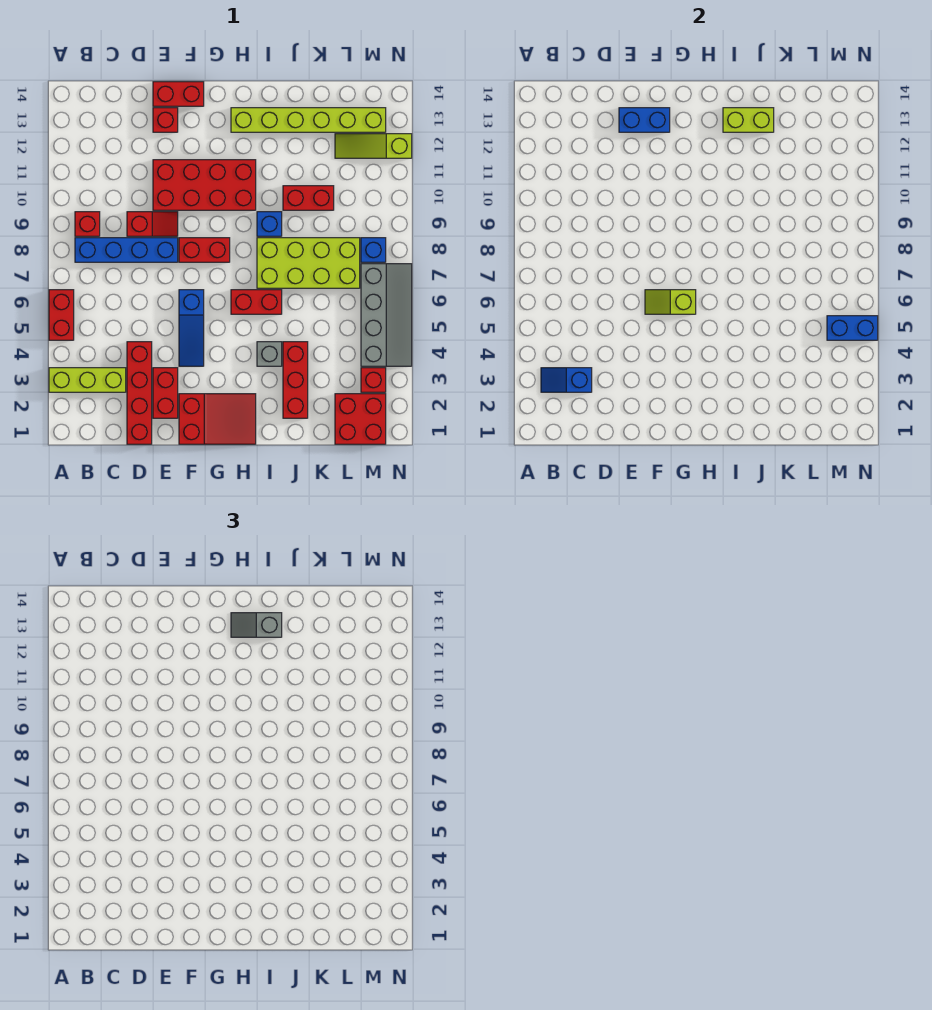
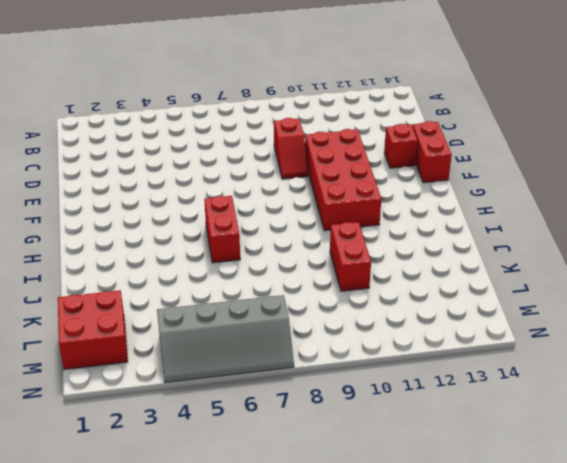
none -> lime 1x3 brick [49,368,126,392]
none -> red 1x2 brick [49,290,74,340]
none -> blue 1x4 brick [75,238,178,262]
none -> red 1x1 brick [75,212,100,236]

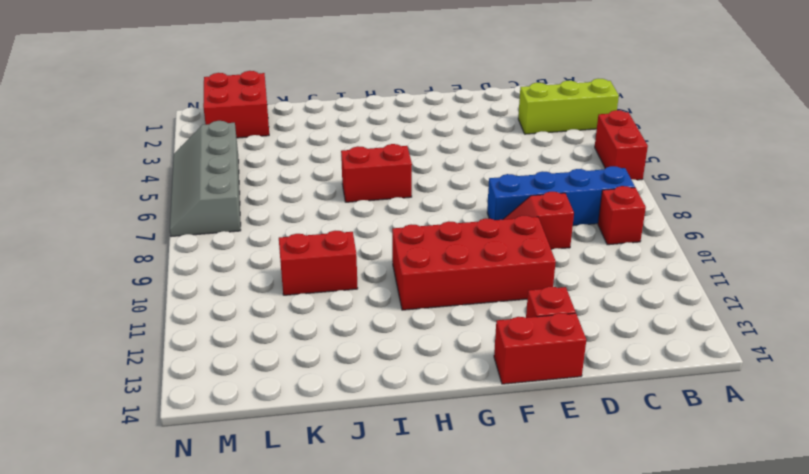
none -> red 1x4 brick [127,342,152,444]
none -> red 1x2 brick [153,368,178,418]
none -> red 2x3 slope [179,394,256,444]
none -> blue 1x3 slope [179,290,204,366]

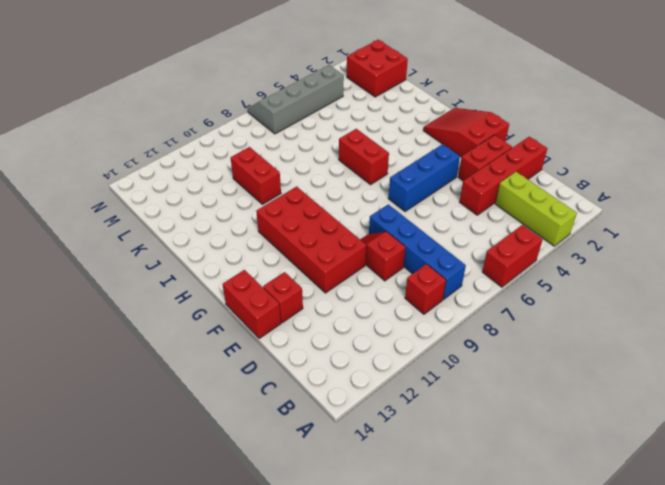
blue 1x3 brick [388,144,460,212] -> blue 1x3 slope [179,290,204,366]
none -> red 1x2 brick [179,238,230,262]
none -> lime 1x6 brick [231,108,386,132]
none -> grey 1x1 brick [257,342,282,366]
none -> lime 2x4 brick [257,238,360,288]

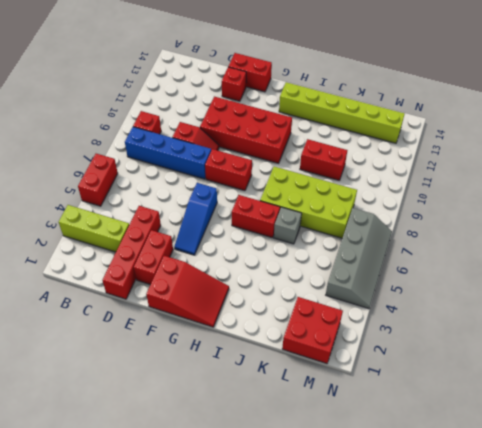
grey 1x1 brick [274,207,302,244] -> grey 1x1 brick moved to [257,342,282,366]
none -> blue 1x1 brick [257,212,282,236]
none -> red 1x3 brick [283,342,308,418]
none -> lime 1x3 slope [335,134,412,158]
none -> red 1x1 brick [361,368,386,392]

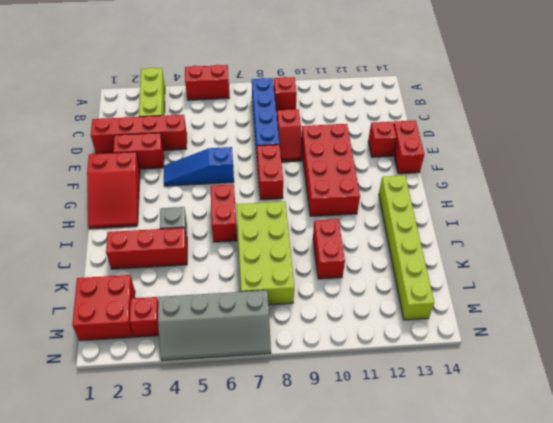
none -> blue 1x1 brick [257,212,282,236]
none -> lime 1x3 slope [335,134,412,158]
none -> blue 1x1 brick [361,238,386,262]
none -> blue 1x2 slope [541,368,592,392]

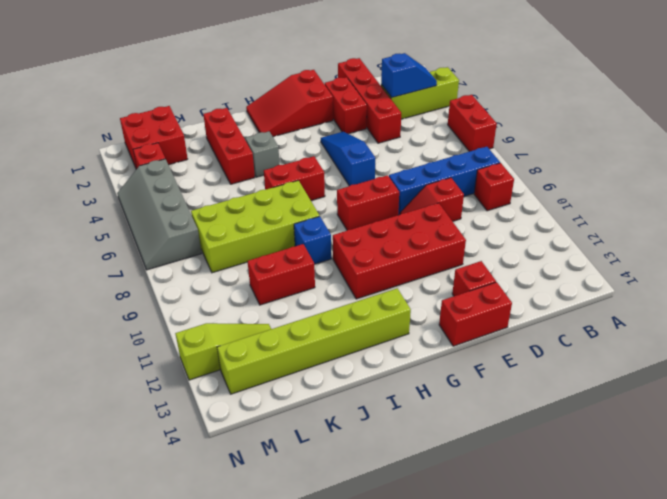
none -> blue 1x1 brick [361,238,386,262]
none -> blue 1x2 brick [619,108,670,132]
none -> lime 1x2 slope [645,290,696,314]
none -> lime 1x2 brick [723,108,774,132]

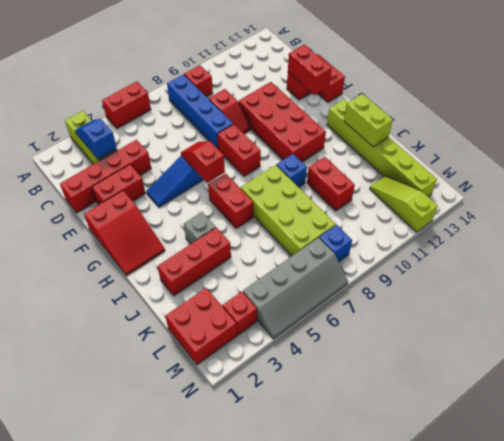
red 1x2 brick [288,45,332,95] -> blue 1x2 brick [619,108,670,132]
red 1x2 slope [181,141,225,183] -> lime 1x2 slope [645,290,696,314]
none -> blue 1x2 brick [827,316,878,340]
none -> grey 1x2 slope [231,613,282,637]

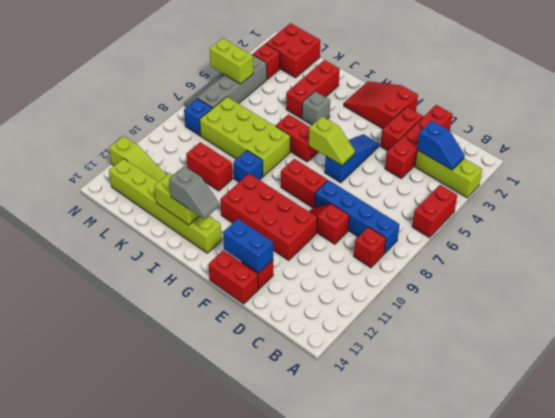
lime 1x2 brick [210,38,253,84] -> blue 1x2 brick [827,316,878,340]

